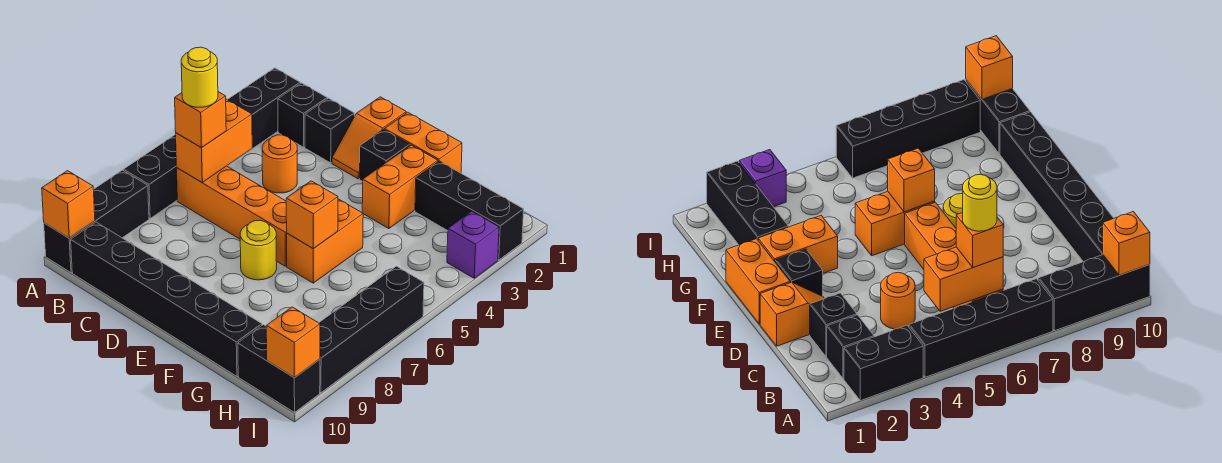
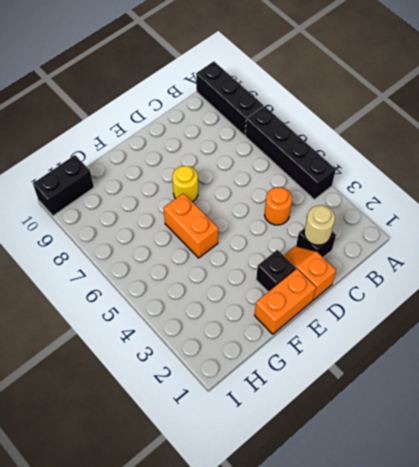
tan 1x1 round brick [304,205,335,245] -> none
none -> black 1x2 brick [227,68,300,149]
none -> black 1x1 brick [278,83,327,147]
none -> orange 1x4 brick [177,166,287,266]

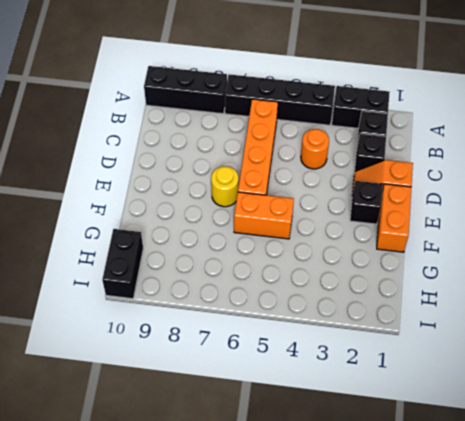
none -> black 1x6 brick [71,222,262,376]
none -> orange 1x2 brick [362,145,438,229]
none -> black 1x3 brick [415,161,524,260]

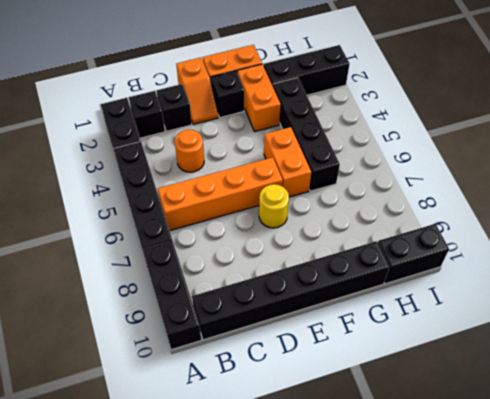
black 1x4 brick [273,78,340,191] -> black 1x4 brick moved to [319,266,424,393]
none -> purple 1x1 brick [447,211,499,278]
none -> orange 1x1 brick [42,171,95,238]
none -> orange 1x2 brick [176,99,252,182]

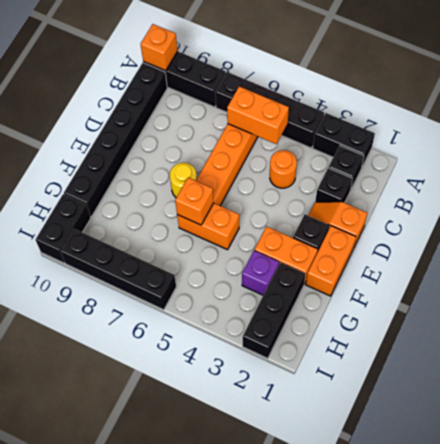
purple 1x1 brick [242,250,279,295] -> purple 1x1 brick moved to [447,211,499,278]
none -> orange 1x1 brick [266,307,320,378]
none -> orange 1x1 brick [175,92,226,148]
none -> yellow 1x1 round brick [181,47,218,107]

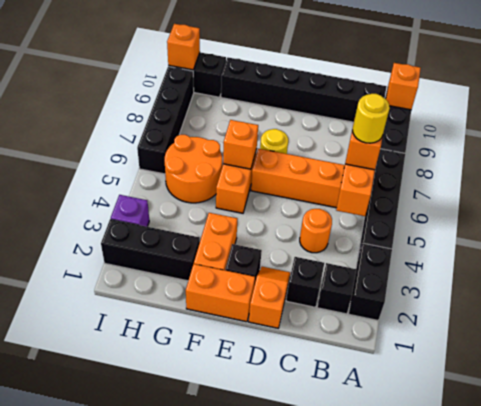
orange 2x2 round brick [165,135,222,203] -> none

